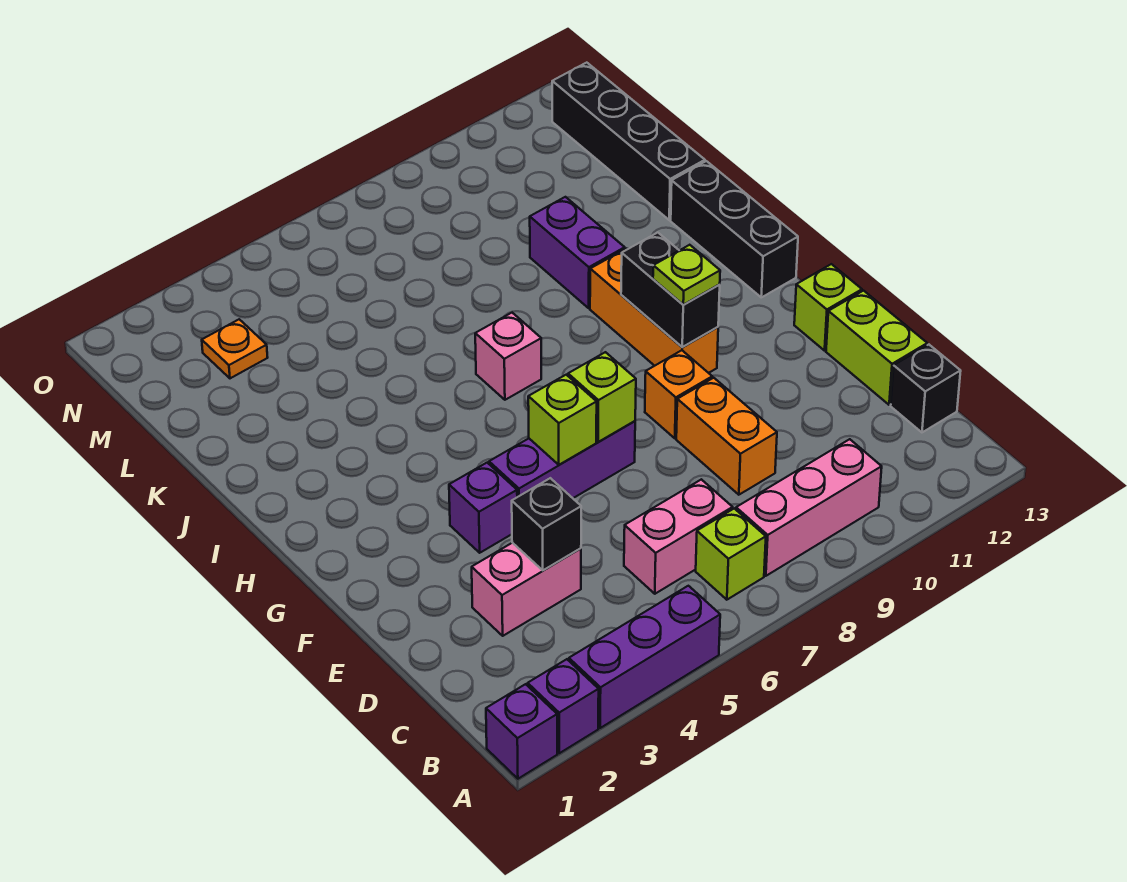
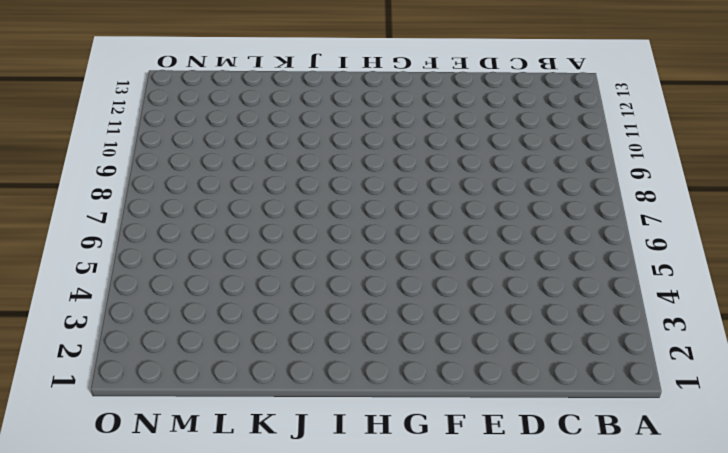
none -> purple 1x1 brick [486,684,557,779]
none -> purple 1x1 brick [528,659,599,753]
none -> purple 1x3 brick [569,586,720,728]

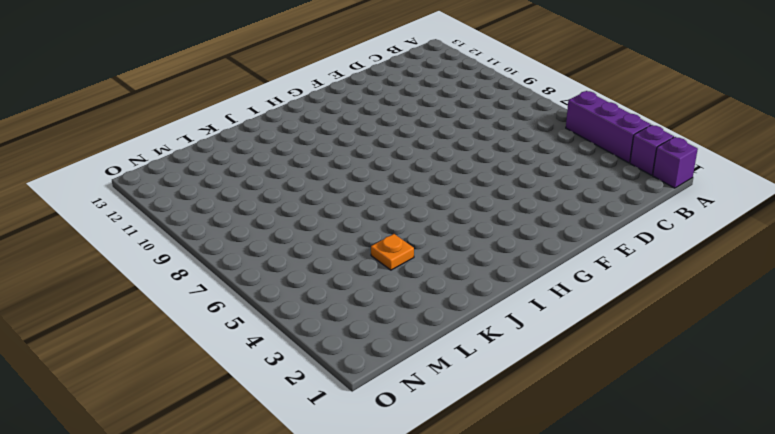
orange 1x1 plate [371,234,414,270] -> orange 1x1 plate moved to [202,319,268,378]
none -> lime 1x1 brick [696,509,766,600]
none -> pink 1x3 brick [736,439,882,576]
none -> pink 1x2 brick [624,479,733,594]

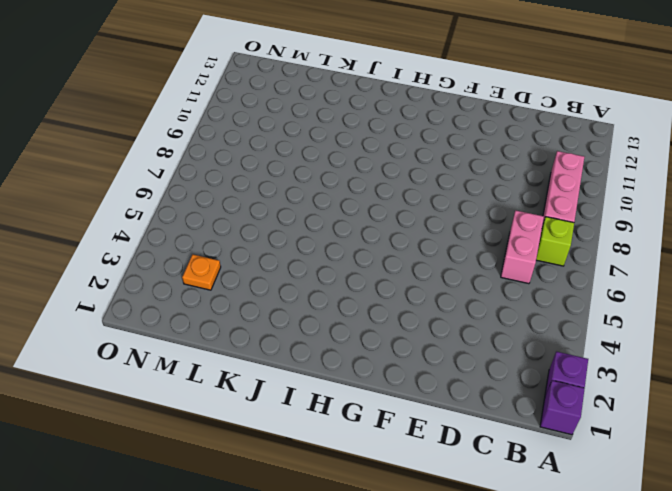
none -> purple 1x3 brick [569,586,720,728]
none -> black 1x1 brick [891,345,961,432]
none -> pink 1x2 brick [472,543,581,636]

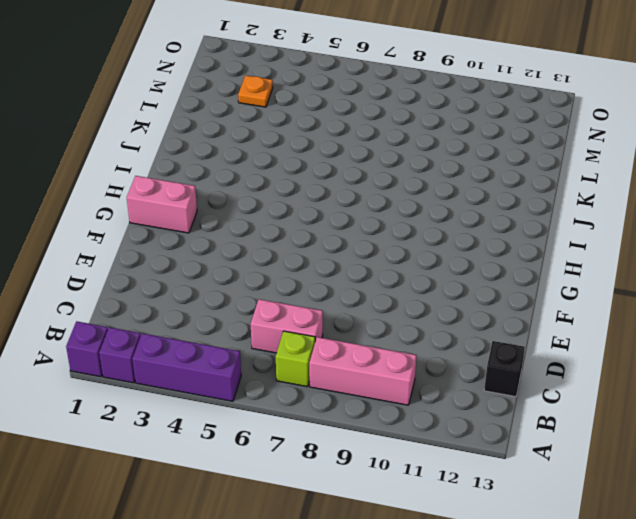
pink 1x2 brick [127,176,197,233] -> pink 1x2 brick moved to [472,543,581,636]
none -> orange 1x2 brick [676,378,777,495]
none -> lime 1x2 brick [826,291,927,405]
none -> purple 1x1 brick [449,463,517,553]

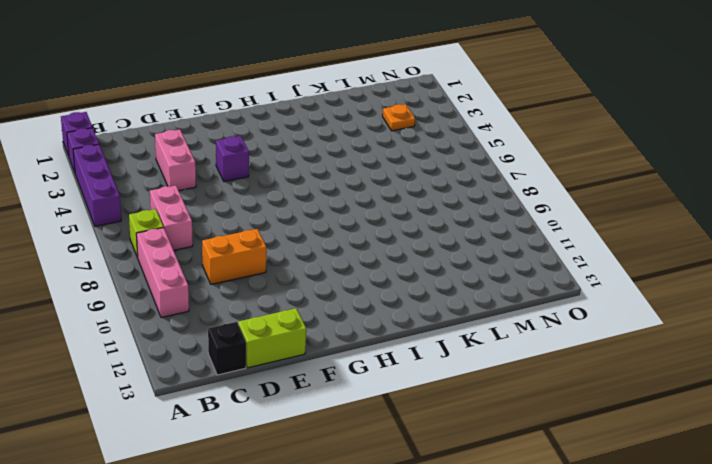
none -> purple 1x3 brick [489,421,635,498]
none -> orange 1x1 brick [645,350,712,438]
none -> lime 1x1 brick [794,264,862,351]

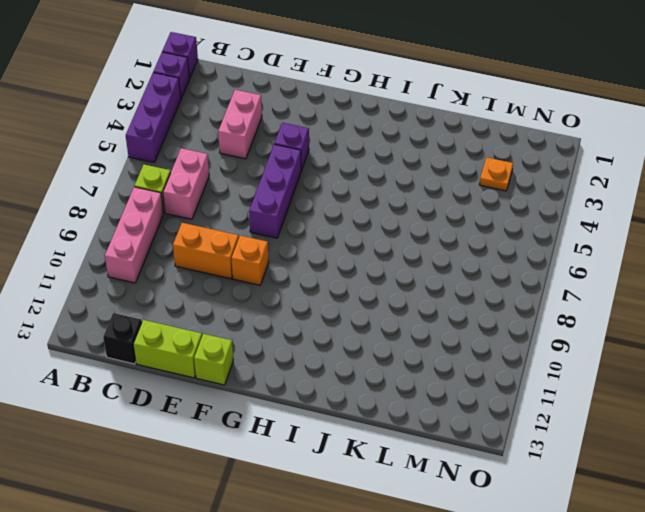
none -> orange 1x3 brick [590,249,718,373]
none -> black 1x3 brick [671,161,798,297]
none -> pink 1x1 brick [475,313,541,400]

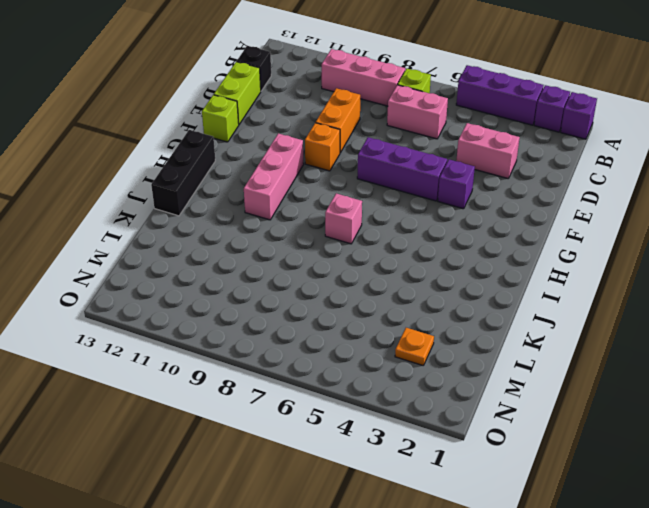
pink 1x3 brick [244,133,304,220] -> orange 1x3 brick [590,249,718,373]
none -> purple 1x2 brick [530,197,625,308]
none -> black 1x4 brick [552,63,705,220]
none -> black 1x1 brick [512,478,581,570]

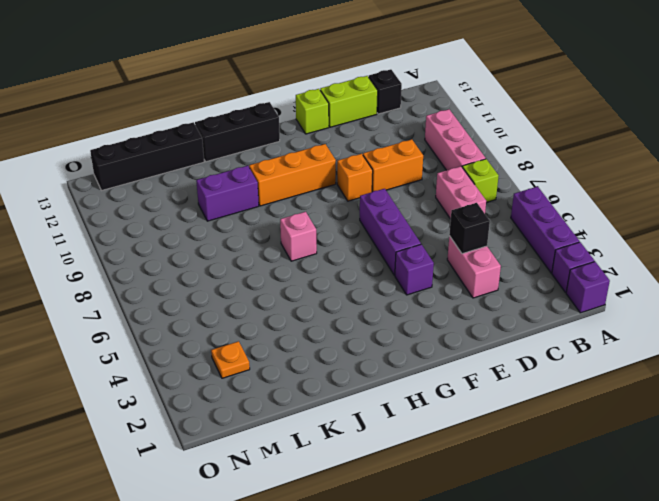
none -> lime 1x1 brick [528,375,597,465]
none -> lime 1x1 brick [568,352,636,442]
none -> black 1x2 brick [621,233,720,347]

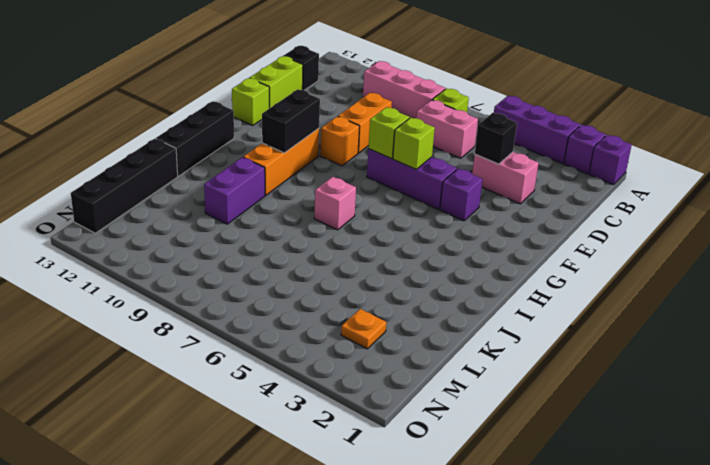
none -> lime 1x1 plate [653,245,720,305]

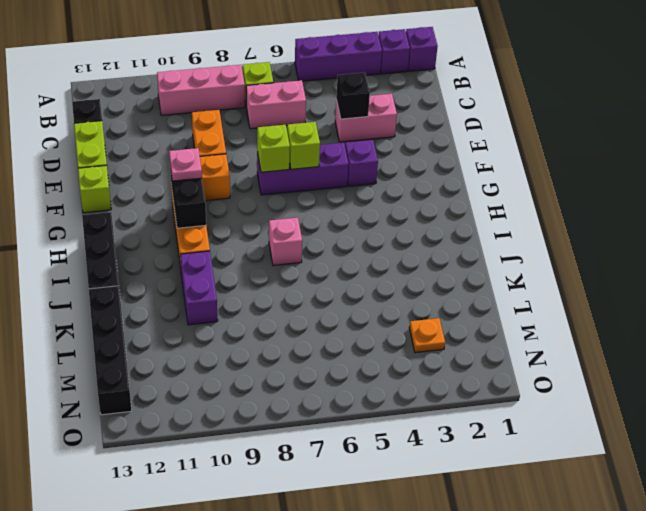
pink 1x1 plate [169,148,202,181] -> lime 1x1 plate [653,245,720,305]

